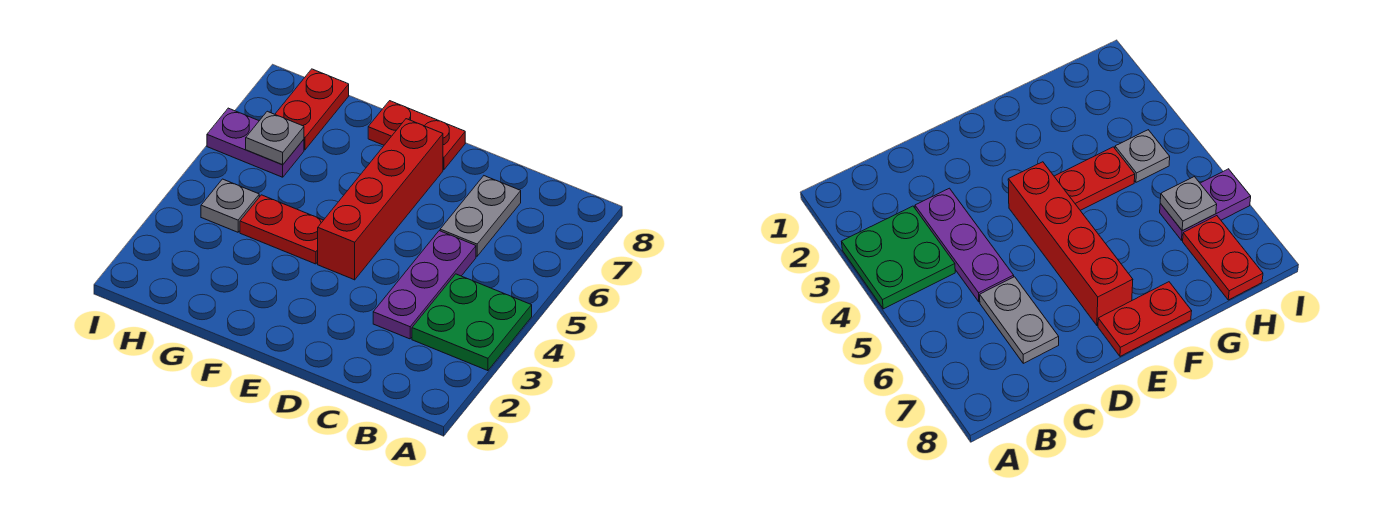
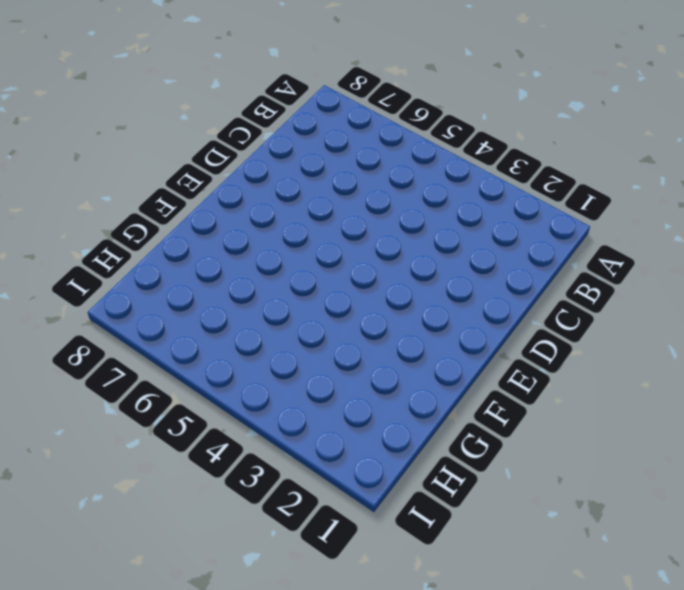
none -> green 2x2 plate [412,274,532,371]
none -> purple 1x3 plate [373,231,476,339]

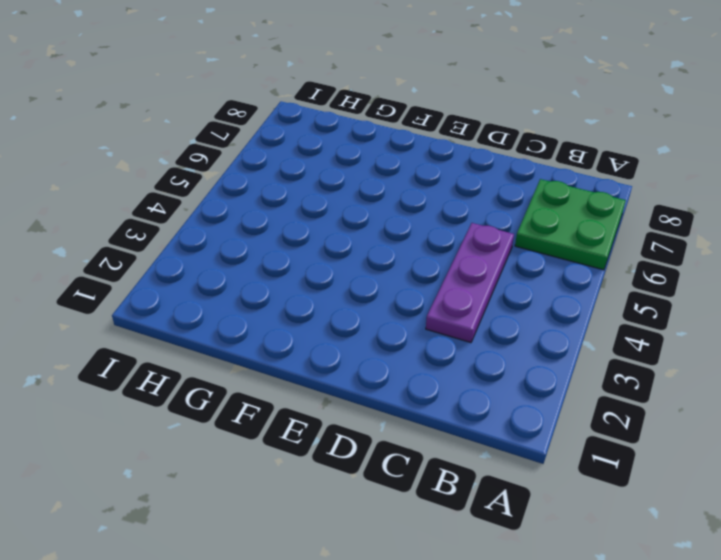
green 2x2 plate [515,179,626,270] -> green 2x2 plate moved to [412,274,532,371]
none -> grey 1x2 plate [440,176,521,256]
none -> red 1x4 brick [318,119,443,280]

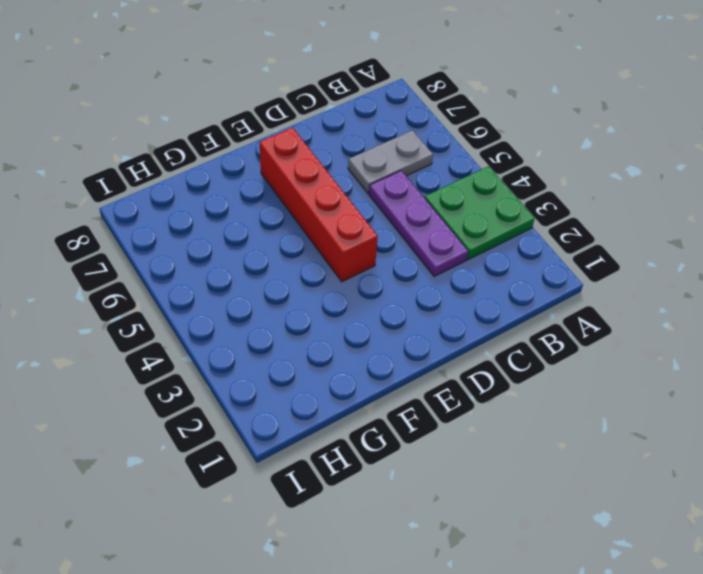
grey 1x2 plate [348,130,433,193] -> grey 1x2 plate turned to [440,176,521,256]
none -> red 1x2 plate [368,101,465,170]
none -> red 1x2 plate [240,195,323,264]

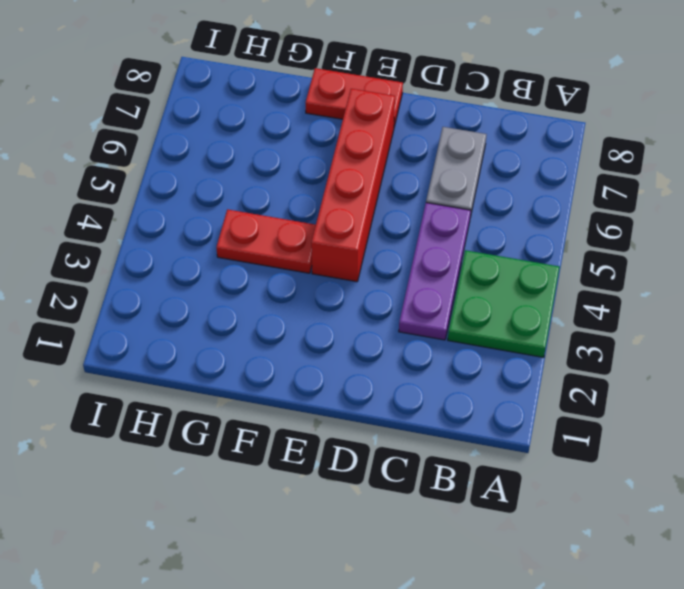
none -> grey 1x1 plate [201,179,259,232]
none -> purple 1x2 plate [207,108,304,177]

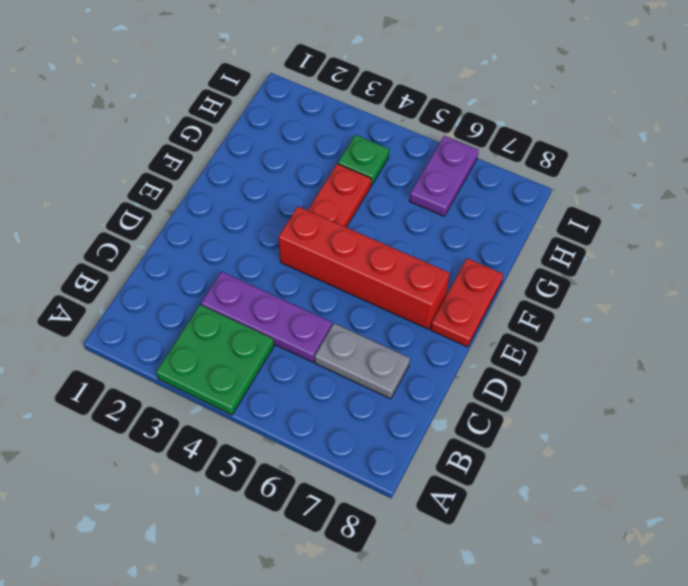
green 1x1 plate [338,135,389,185] -> grey 1x1 plate [201,179,259,232]
none -> red 1x2 plate [275,69,349,150]
none -> grey 1x1 plate [246,111,304,165]

